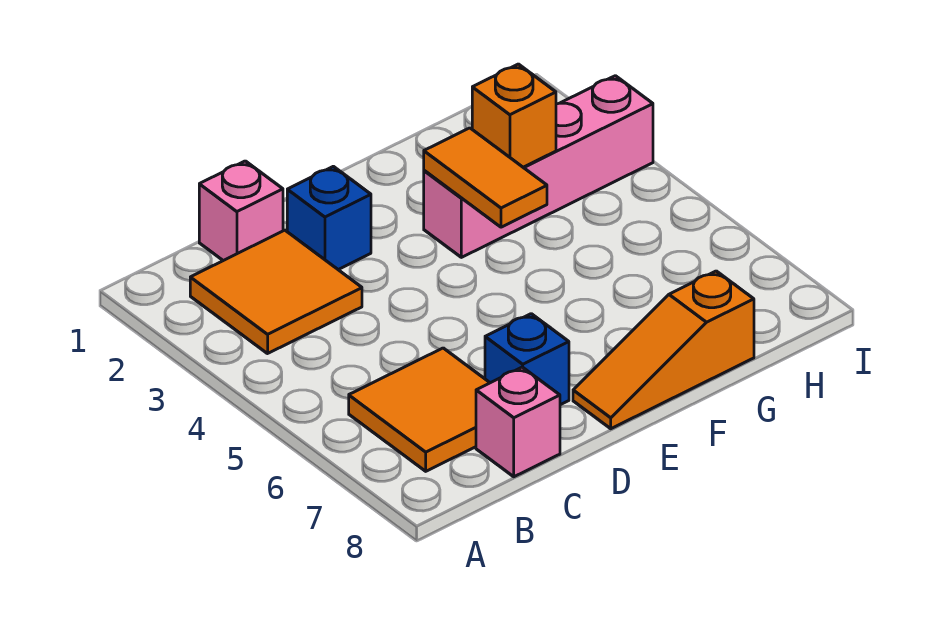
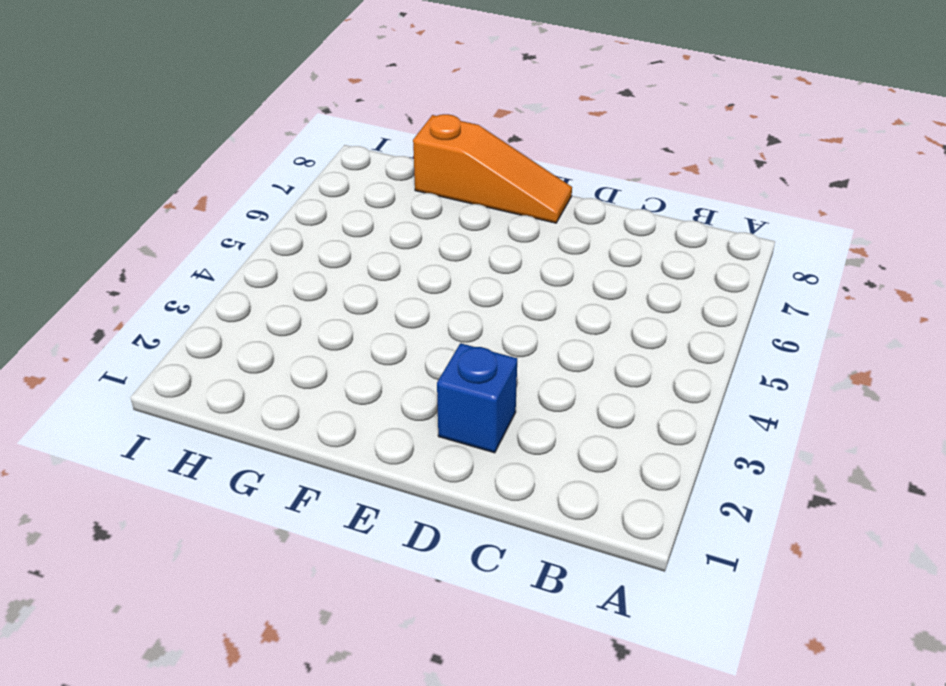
none -> orange 2x2 tile [190,230,362,354]
none -> orange 2x2 tile [349,348,490,471]

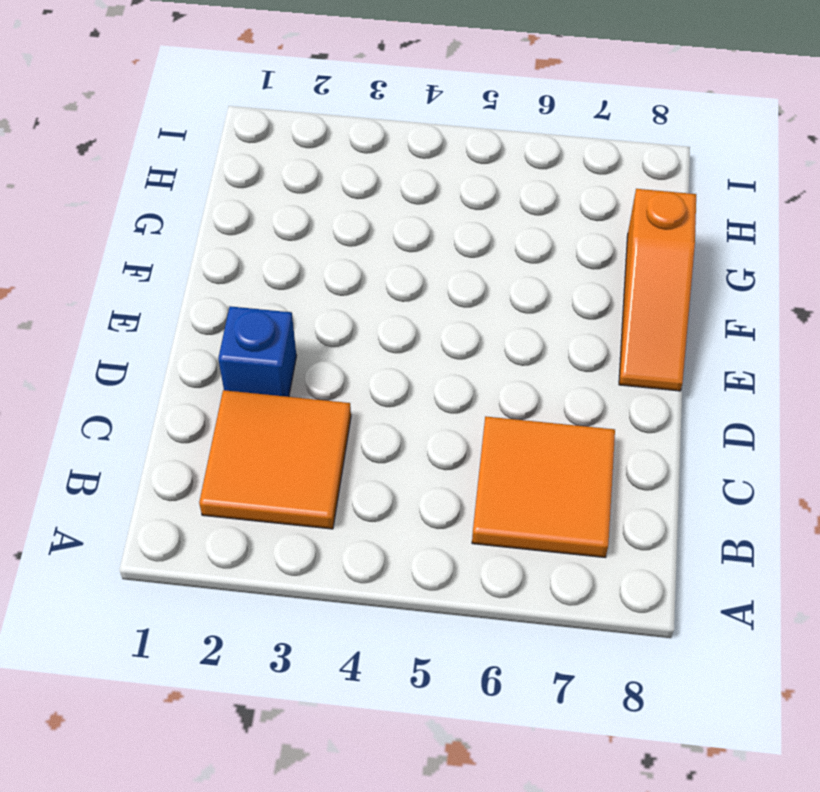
none -> pink 1x1 brick [199,161,283,261]
none -> pink 1x1 brick [476,367,560,477]

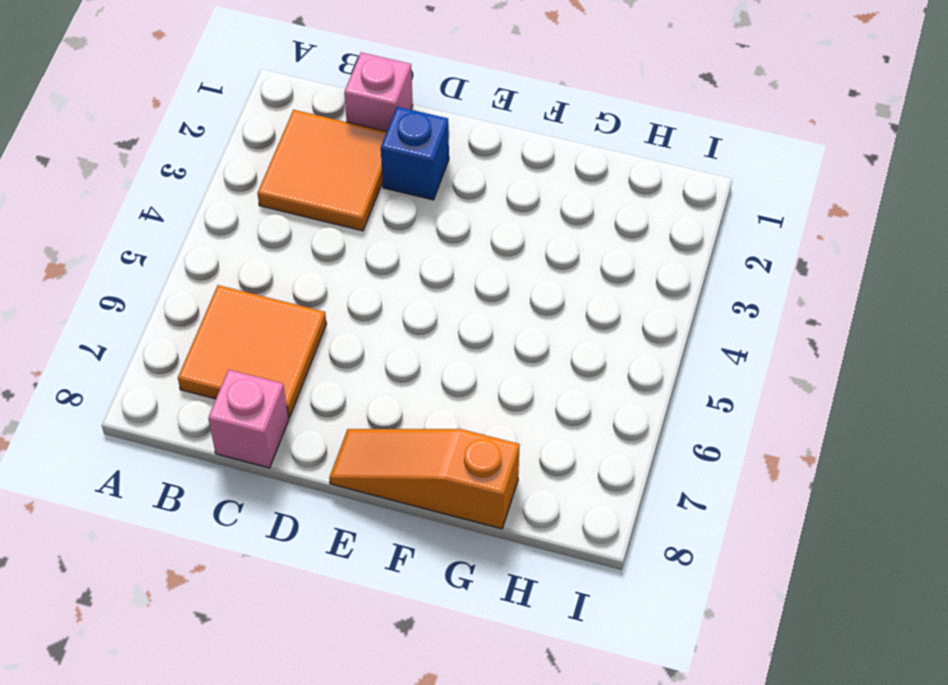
none -> blue 1x1 brick [485,314,569,405]
none -> pink 1x4 brick [424,76,653,257]

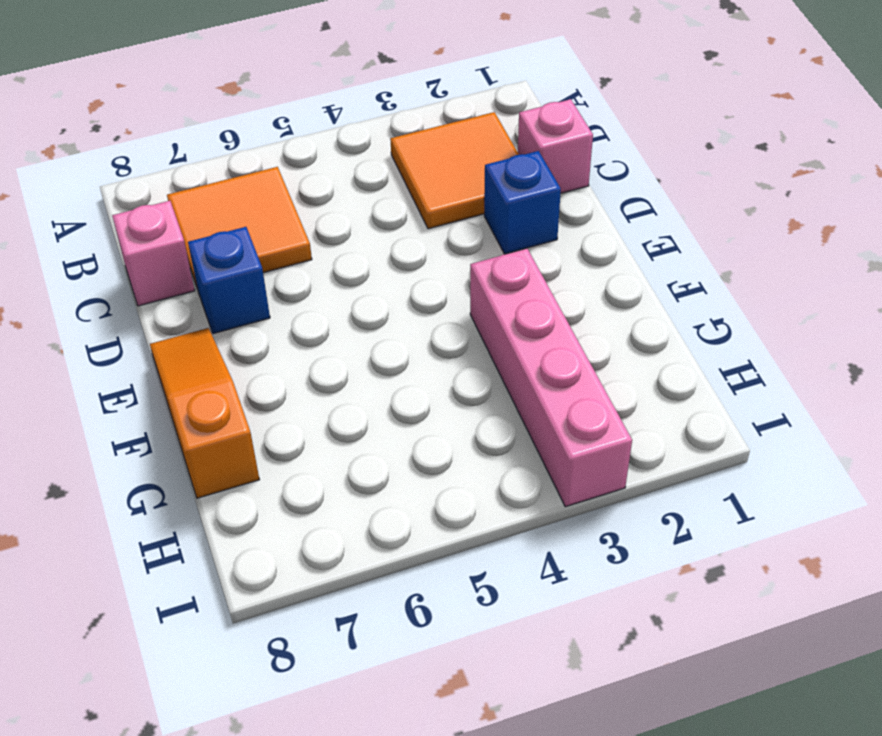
none -> orange 1x2 tile [424,128,547,227]
none -> orange 1x1 brick [472,64,556,167]

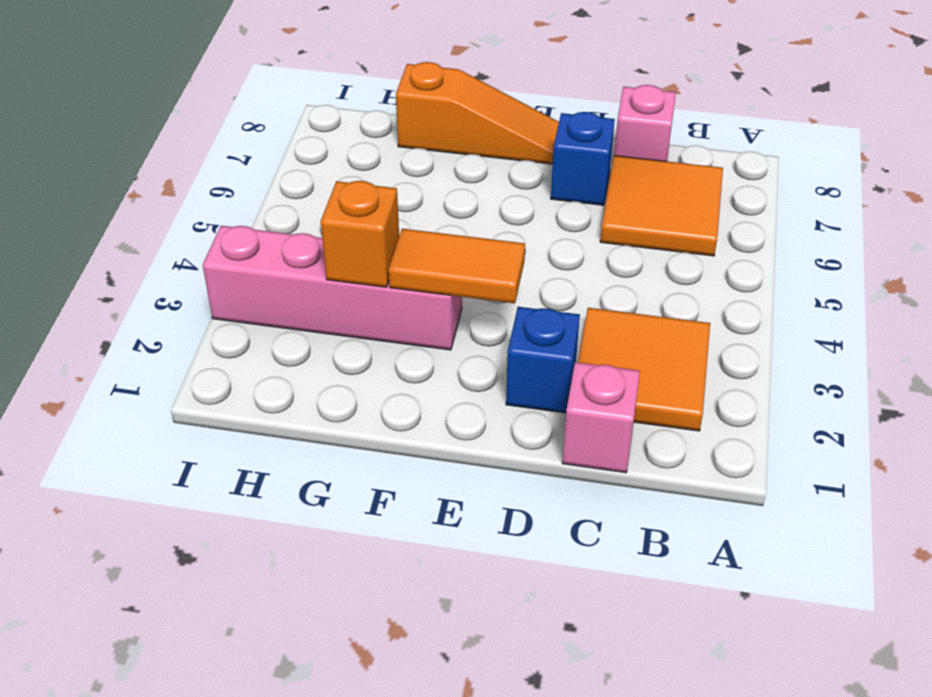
orange 1x2 tile [389,229,525,303] -> orange 1x2 tile turned to [424,128,547,227]

